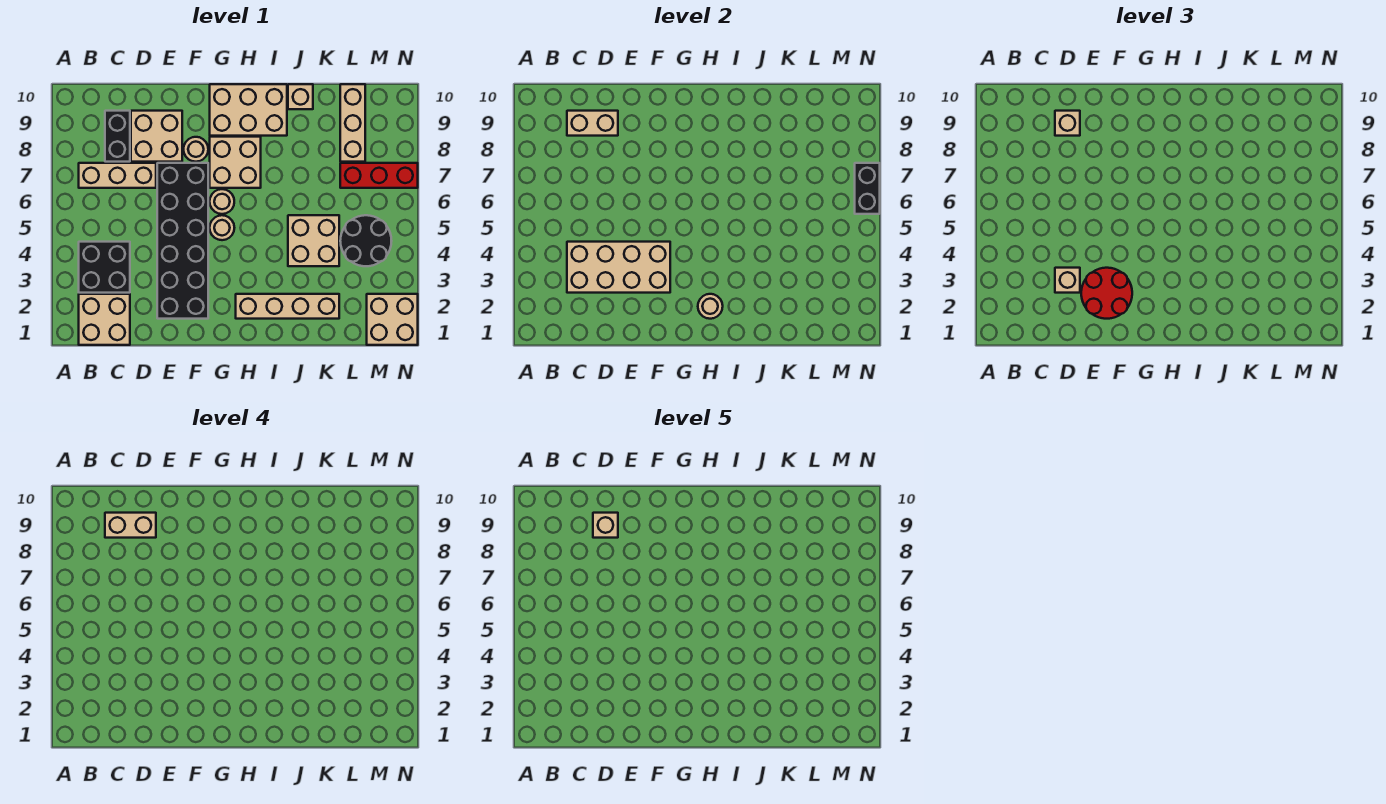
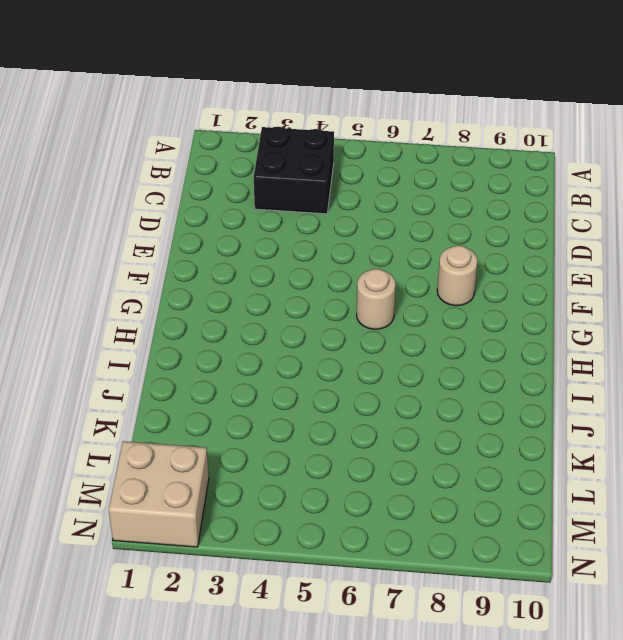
none -> tan 2x2 brick [79,294,130,345]
none -> tan 1x3 brick [79,163,156,188]
none -> black 1x2 brick [105,111,130,162]

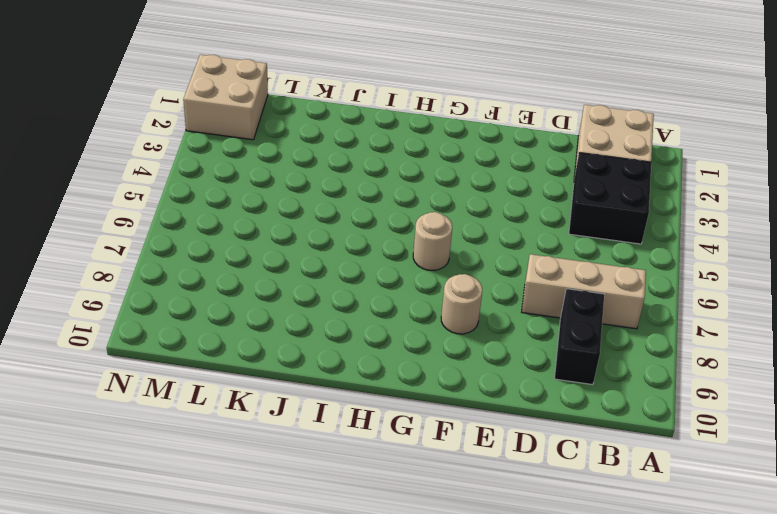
none -> tan 2x2 brick [131,111,182,162]
none -> black 2x6 brick [157,163,208,319]
none -> tan 1x1 round brick [210,215,234,240]

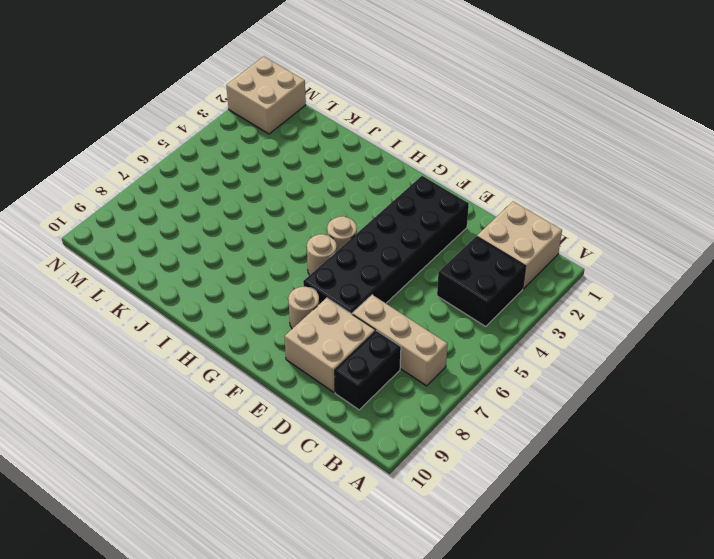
none -> tan 2x2 brick [210,137,261,188]
none -> tan 2x3 brick [210,84,287,136]
none -> tan 1x4 brick [236,294,339,319]

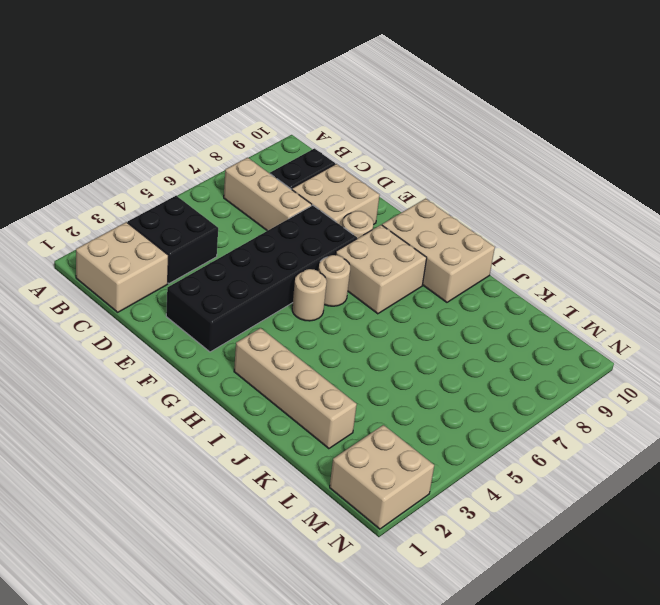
none -> tan 2x2 brick [288,215,339,266]
none -> tan 1x1 brick [288,84,313,109]
none -> black 2x2 round brick [340,215,391,266]

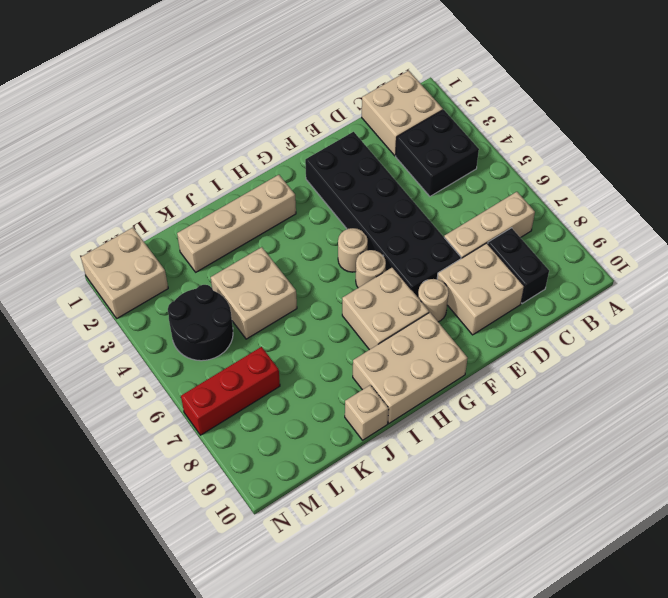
none -> tan 1x3 brick [340,84,365,162]
none -> tan 2x4 brick [567,242,670,293]
none -> tan 1x2 brick [567,111,618,136]

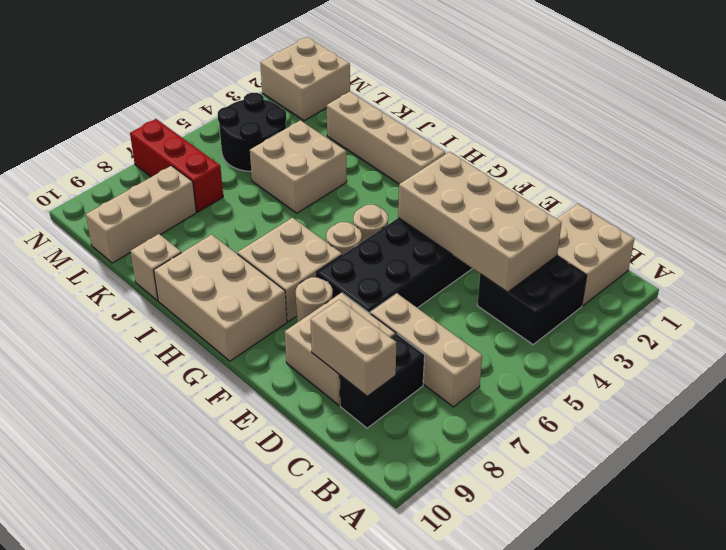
none -> tan 1x1 round brick [698,294,723,319]
none -> black 1x2 brick [855,163,880,214]
none -> tan 1x1 brick [1055,268,1080,293]

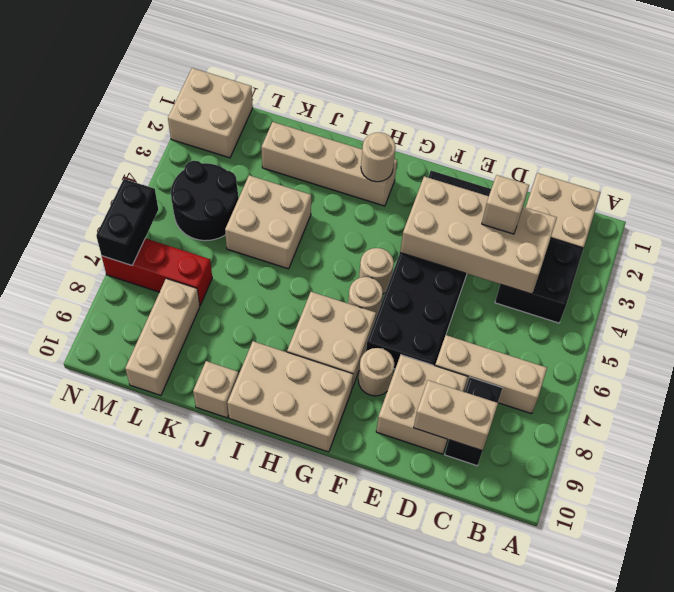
none -> tan 1x1 brick [1055,111,1080,136]
none -> red 2x2 round brick [1081,268,1132,319]
none -> tan 1x2 brick [105,513,156,538]

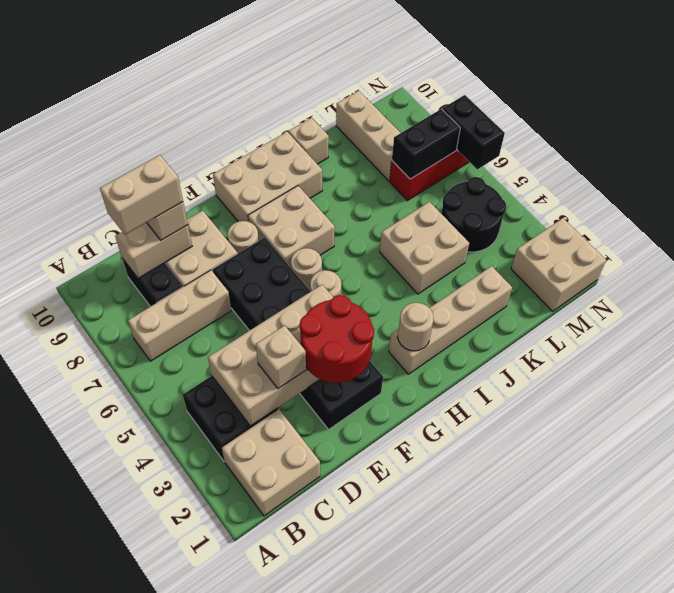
black 1x2 brick [392,109,460,179] -> none
none -> tan 1x1 brick [593,513,618,538]

